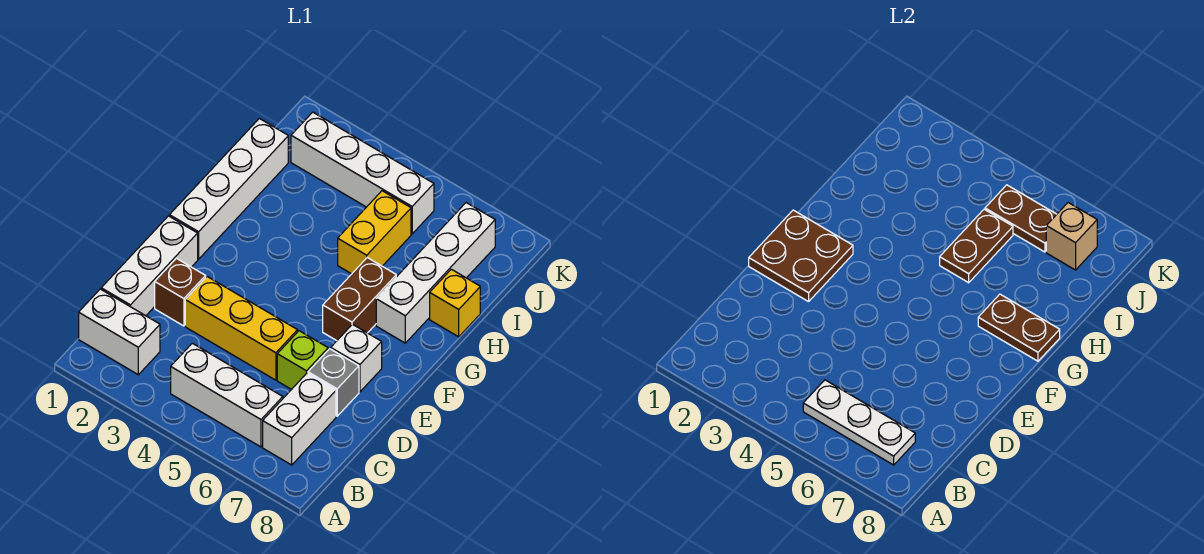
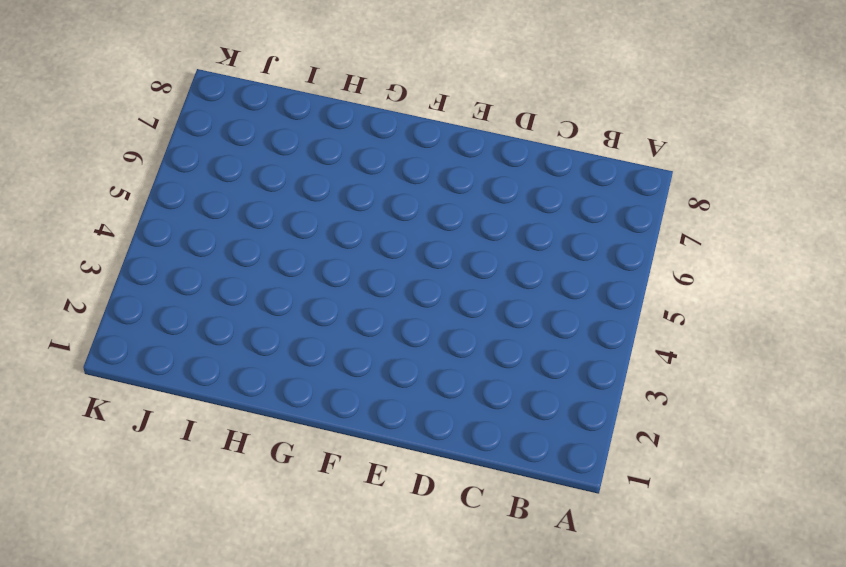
none -> white 1x2 brick [79,289,160,375]
none -> white 1x3 brick [171,343,283,447]
none -> white 1x2 brick [263,373,336,465]

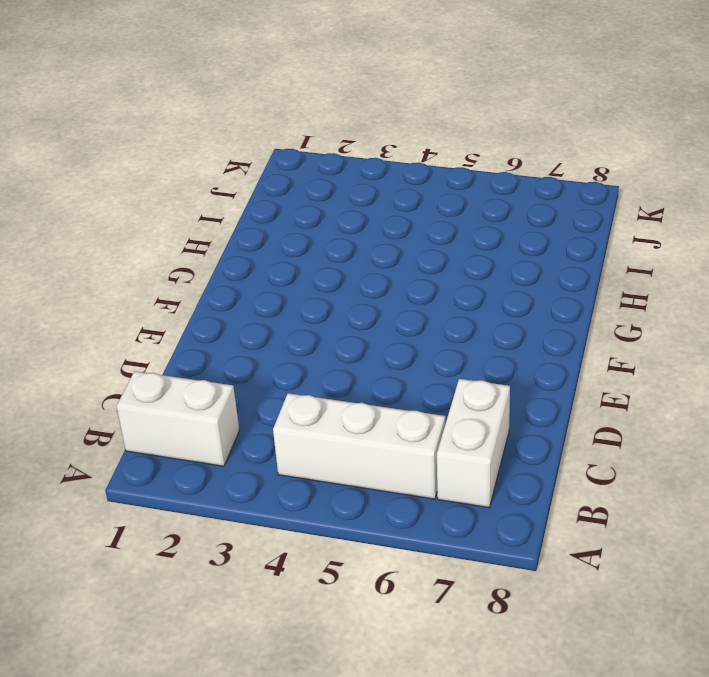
none -> white 1x3 brick [101,216,198,316]
none -> brown 1x1 brick [155,258,206,326]
none -> yellow 1x3 brick [185,277,298,380]

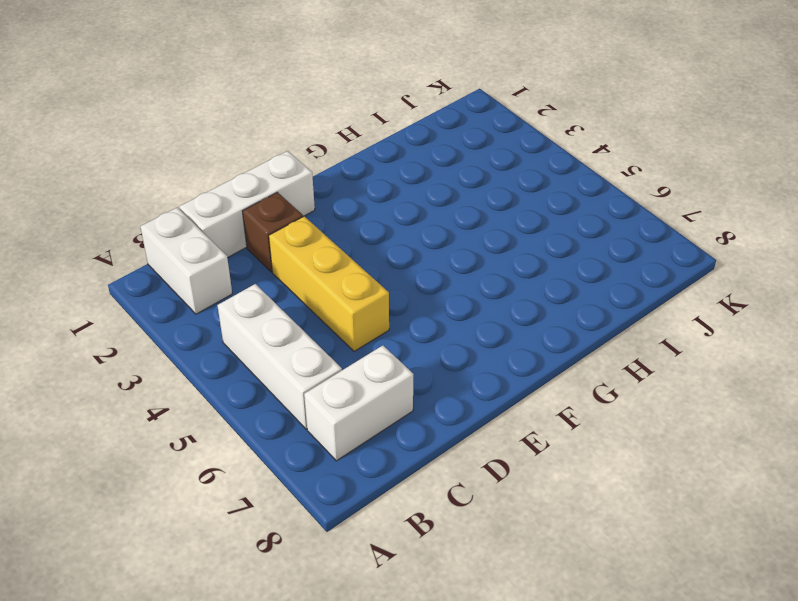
none -> lime 1x1 brick [277,331,328,390]
none -> grey 1x1 brick [308,349,359,416]
none -> white 1x1 brick [331,324,382,392]

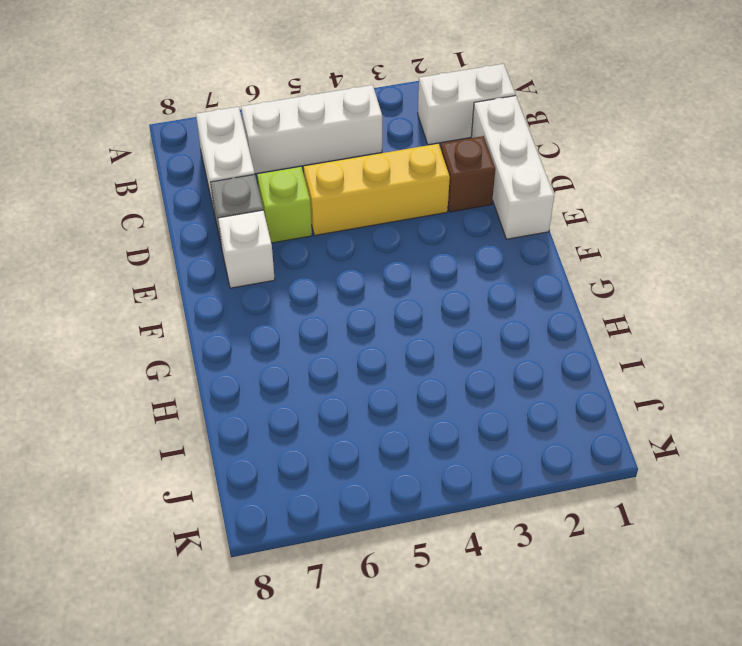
none -> white 1x4 brick [169,118,288,259]
none -> brown 1x2 brick [323,258,396,341]
none -> white 1x4 brick [376,203,495,343]

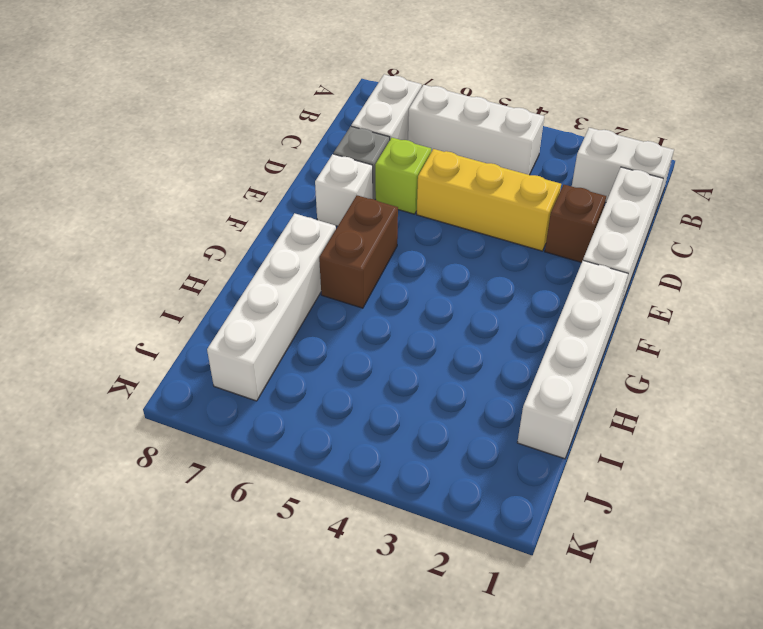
none -> yellow 1x2 brick [338,191,411,274]
none -> yellow 1x1 brick [430,269,480,337]
none -> white 1x4 brick [291,112,434,234]

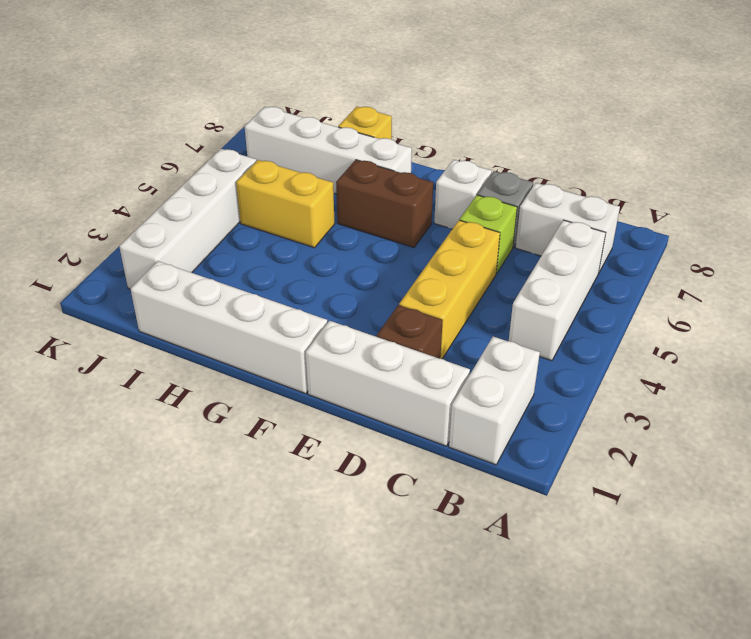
none -> white 1x3 plate [803,380,915,465]
none -> brown 2x2 plate [749,210,853,302]
none -> brown 1x2 plate [978,294,1060,361]

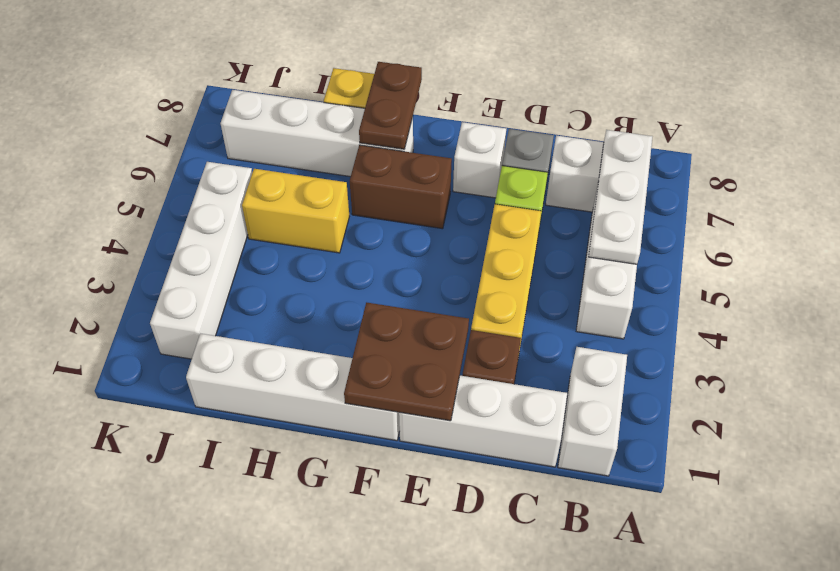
none -> brown 1x2 plate [940,209,1013,283]
none -> brown 1x2 plate [985,185,1057,252]
none -> tan 1x1 brick [1046,203,1097,270]

